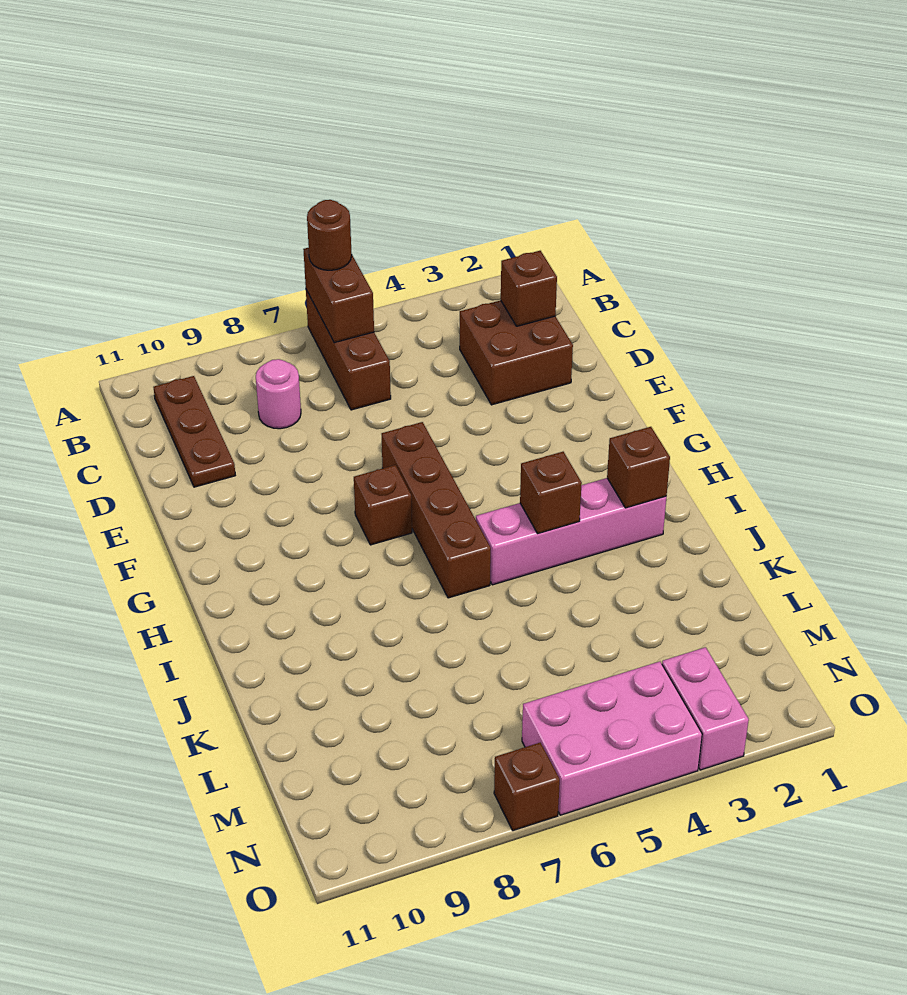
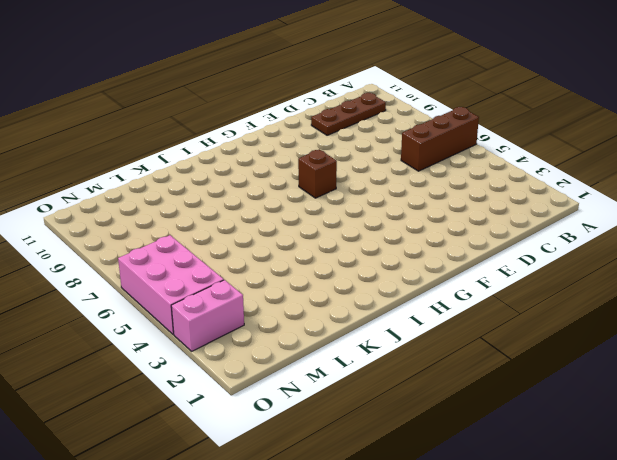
none -> brown 2x2 brick [460,300,573,405]
none -> pink 1x1 round brick [256,359,301,429]
none -> brown 1x4 brick [381,422,491,598]

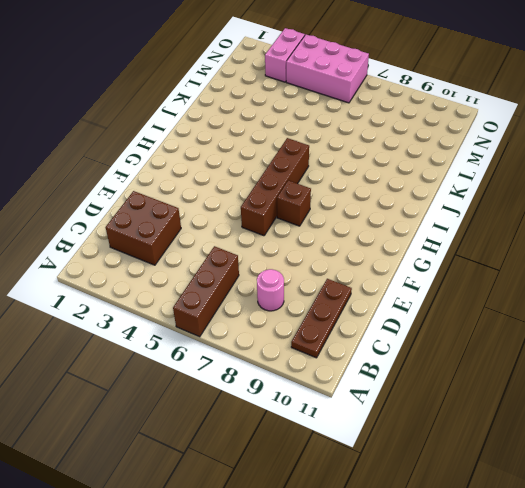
none -> pink 1x4 brick [476,478,666,585]
none -> brown 1x1 brick [494,743,560,831]
none -> brown 1x2 brick [303,248,374,343]

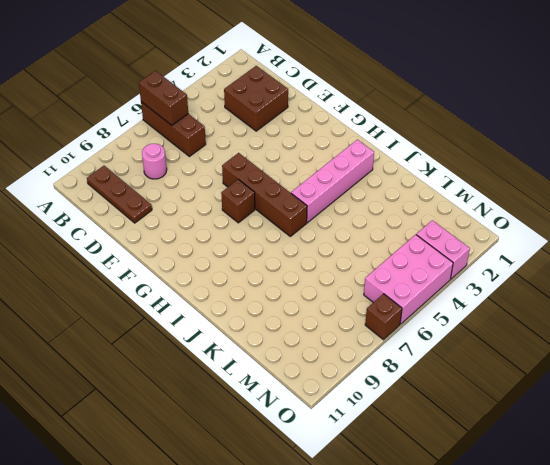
none -> brown 1x1 brick [501,251,557,326]
none -> brown 1x1 brick [607,427,670,508]
none -> brown 1x1 brick [520,452,582,534]

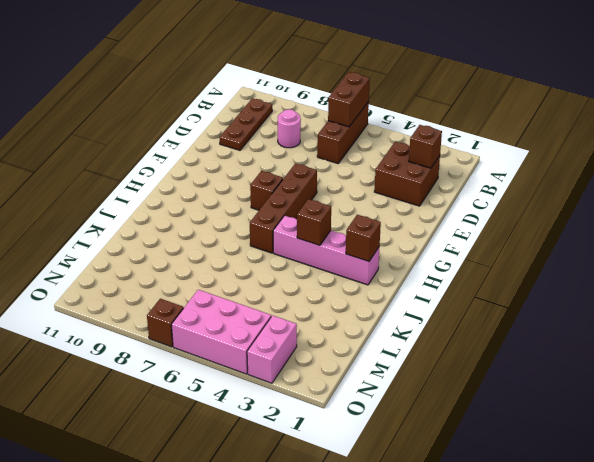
none -> brown 1x1 round brick [307,200,352,270]

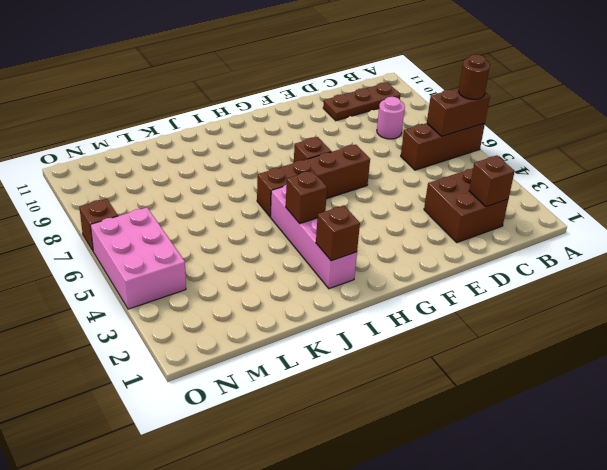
none -> pink 1x2 brick [662,647,749,770]

